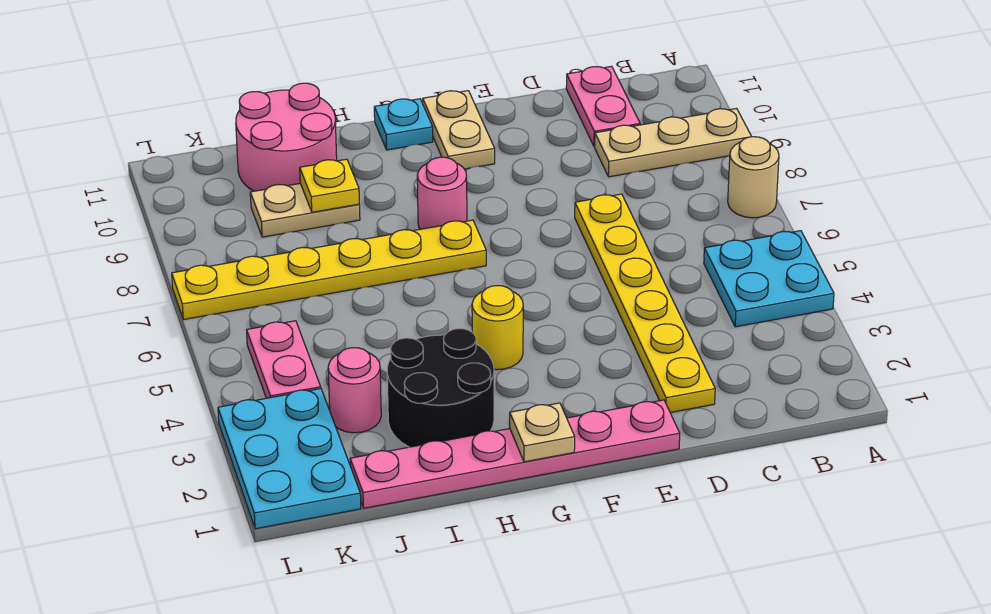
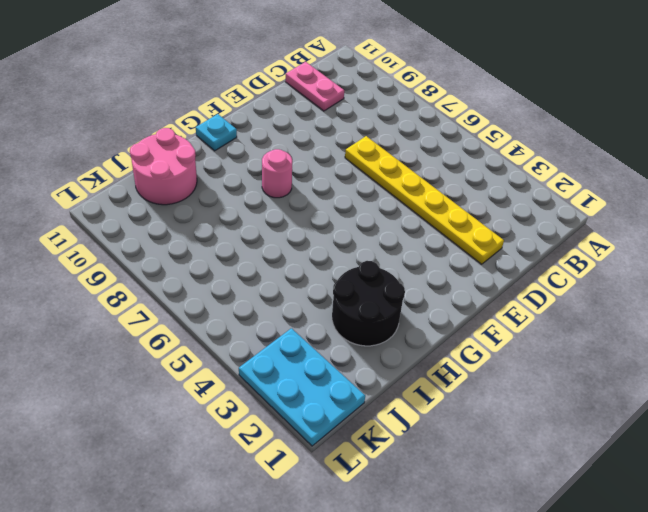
none -> cyan 2x2 plate [704,231,834,327]
none -> tan 1x1 round brick [728,137,779,218]
none -> tan 1x3 plate [595,108,752,177]

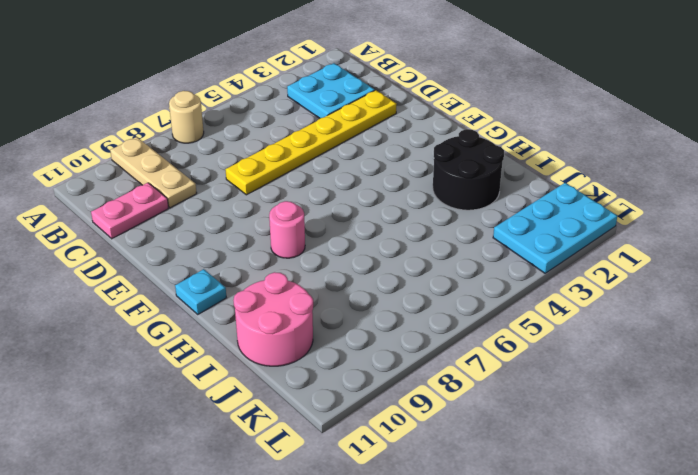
cyan 2x2 plate [287,63,375,118] -> cyan 2x2 plate moved to [704,231,834,327]
none -> pink 1x6 plate [350,400,680,508]
none -> tan 1x2 plate [423,91,495,169]
none -> yellow 1x1 round brick [472,286,523,370]

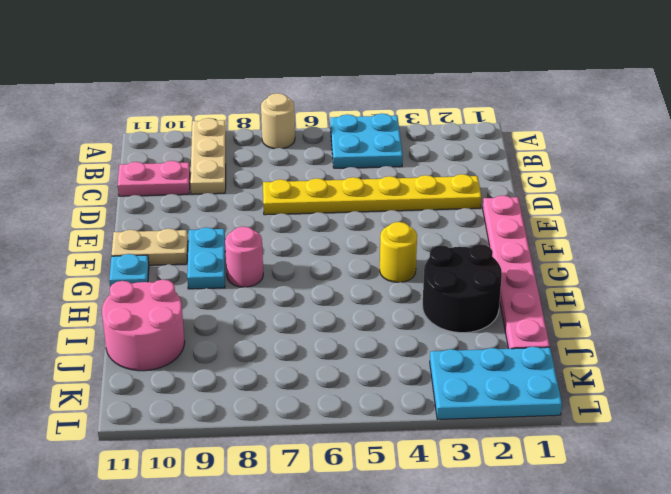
cyan 1x2 plate [187,227,225,289] -> none
none -> yellow 1x6 plate [172,220,486,320]
none -> tan 1x2 plate [250,184,360,237]
none -> pink 1x1 round brick [328,348,381,433]

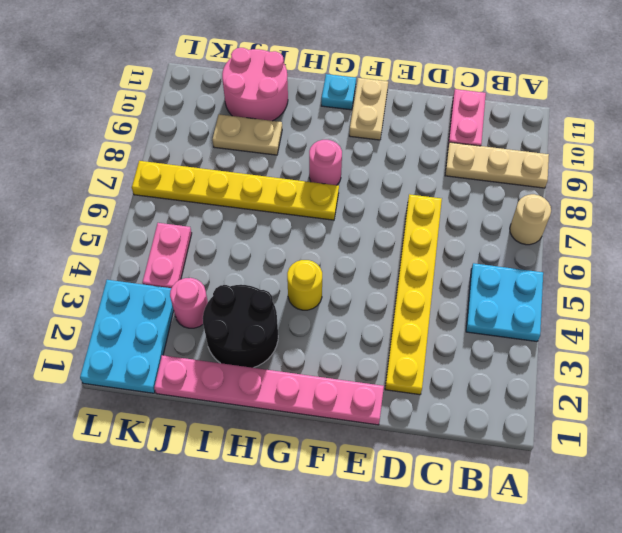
none -> tan 1x1 plate [510,403,575,462]
none -> yellow 1x1 plate [300,159,359,212]

